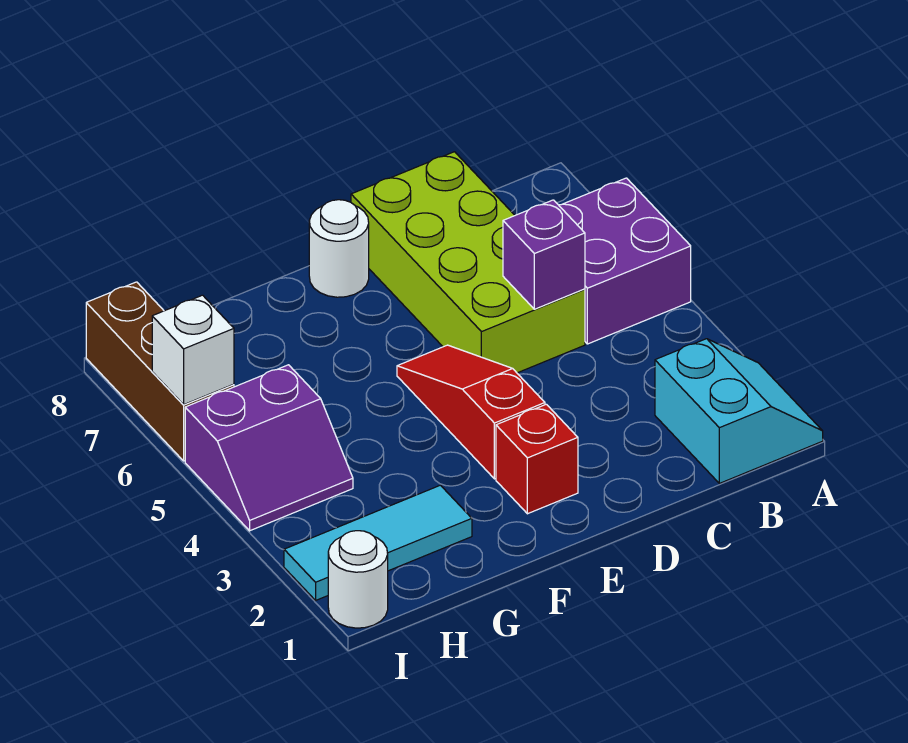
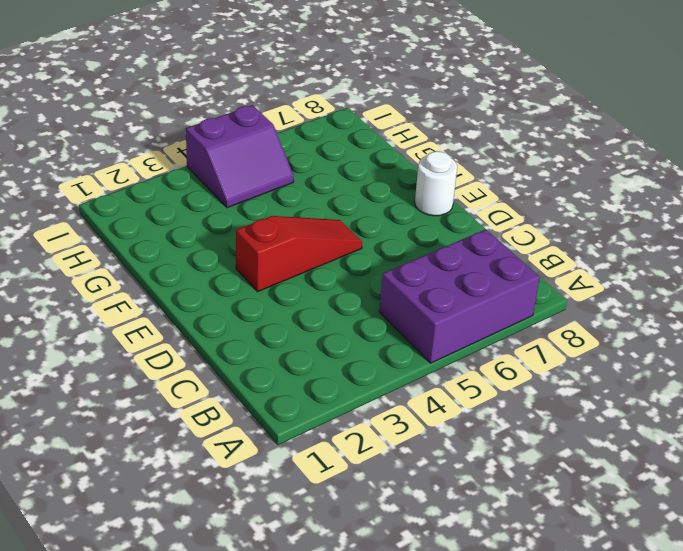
purple 2x3 brick [379,230,540,363] -> purple 2x2 brick [559,178,691,344]
purple 2x2 slope [186,105,294,208] -> purple 2x2 slope turned to [185,365,353,531]
none -> cyan 2x2 slope [655,339,823,483]
none -> lime 2x4 brick [351,152,585,373]
none -> red 1x1 brick [496,404,578,514]

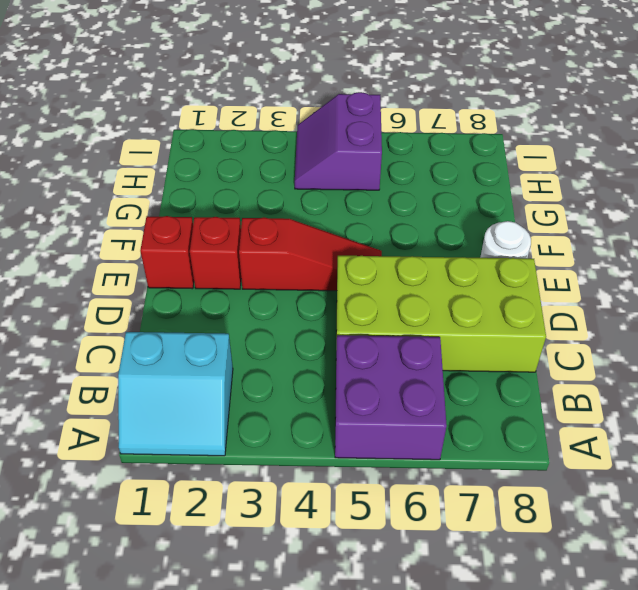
red 1x1 brick [140,216,194,289] -> none
none -> cyan 1x3 tile [284,485,472,600]
none -> white 1x1 round brick [328,531,388,628]
none -> brown 1x3 brick [86,282,234,461]

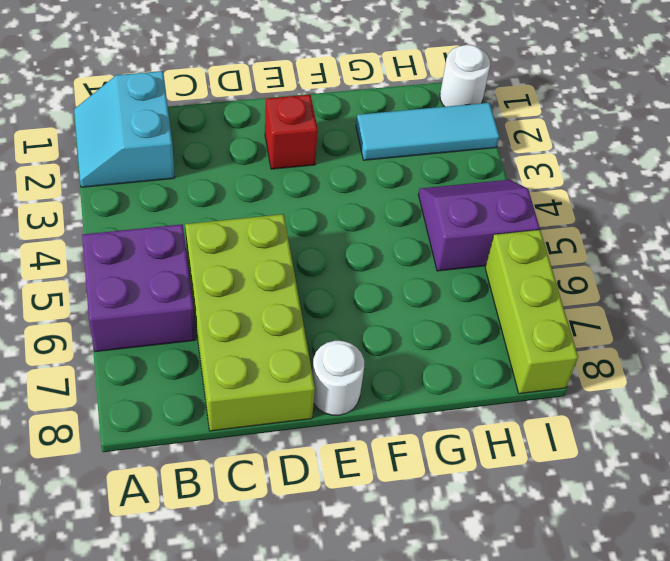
lime 1x3 brick [485,230,578,394] -> brown 1x3 brick [86,282,234,461]
none -> red 1x3 slope [397,345,545,479]
none -> purple 1x1 brick [503,200,585,309]
none -> white 1x1 brick [152,295,234,404]

